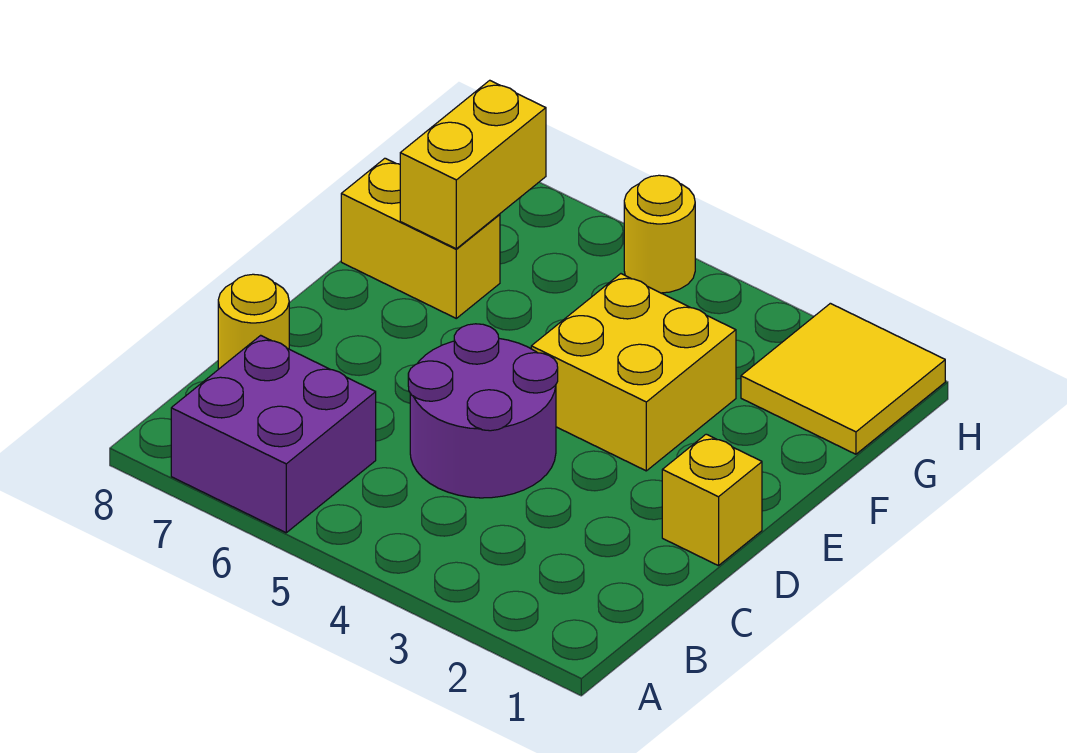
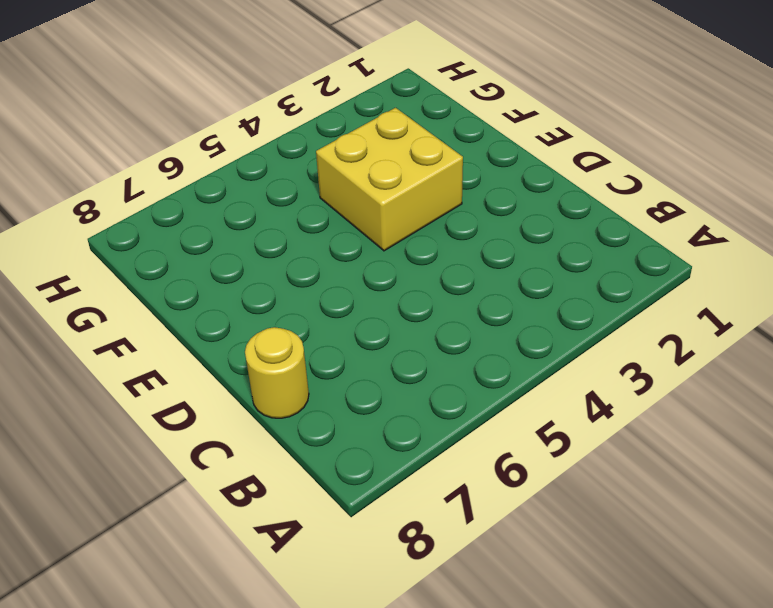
none -> purple 2x2 brick [171,335,376,533]
none -> purple 2x2 round brick [408,324,558,498]

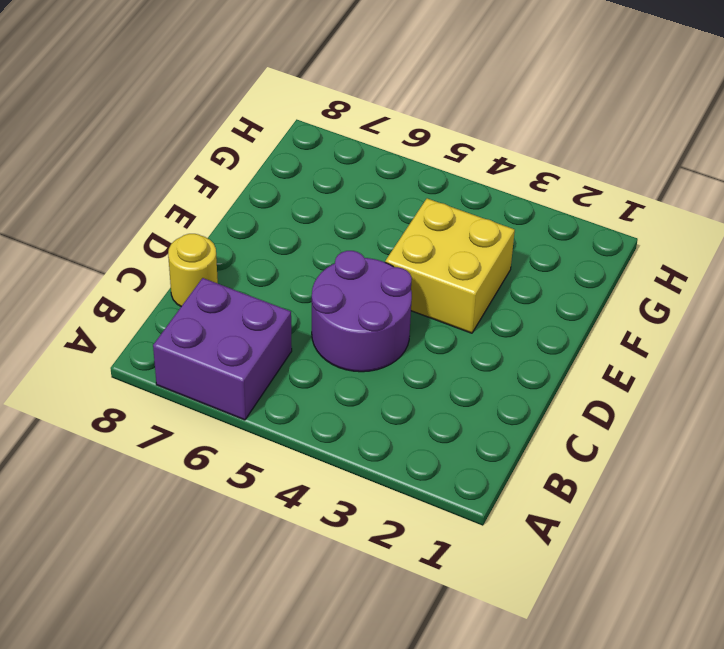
none -> yellow 1x1 brick [662,434,762,566]
none -> yellow 1x2 brick [341,158,500,318]

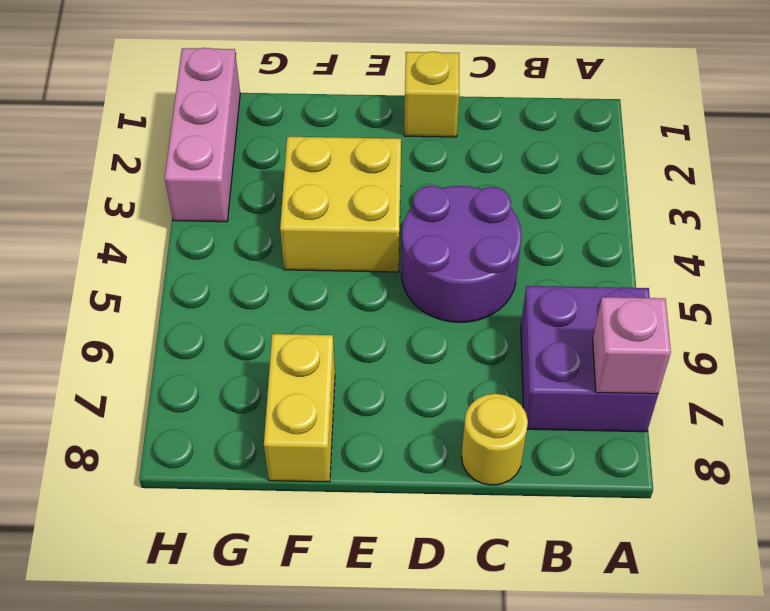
pink 1x1 brick [593,297,671,394] -> none
pink 1x3 brick [165,48,240,222] -> yellow 2x2 tile [741,303,945,454]
none -> yellow 1x1 round brick [624,175,695,293]
none -> yellow 1x2 brick [400,80,546,249]

